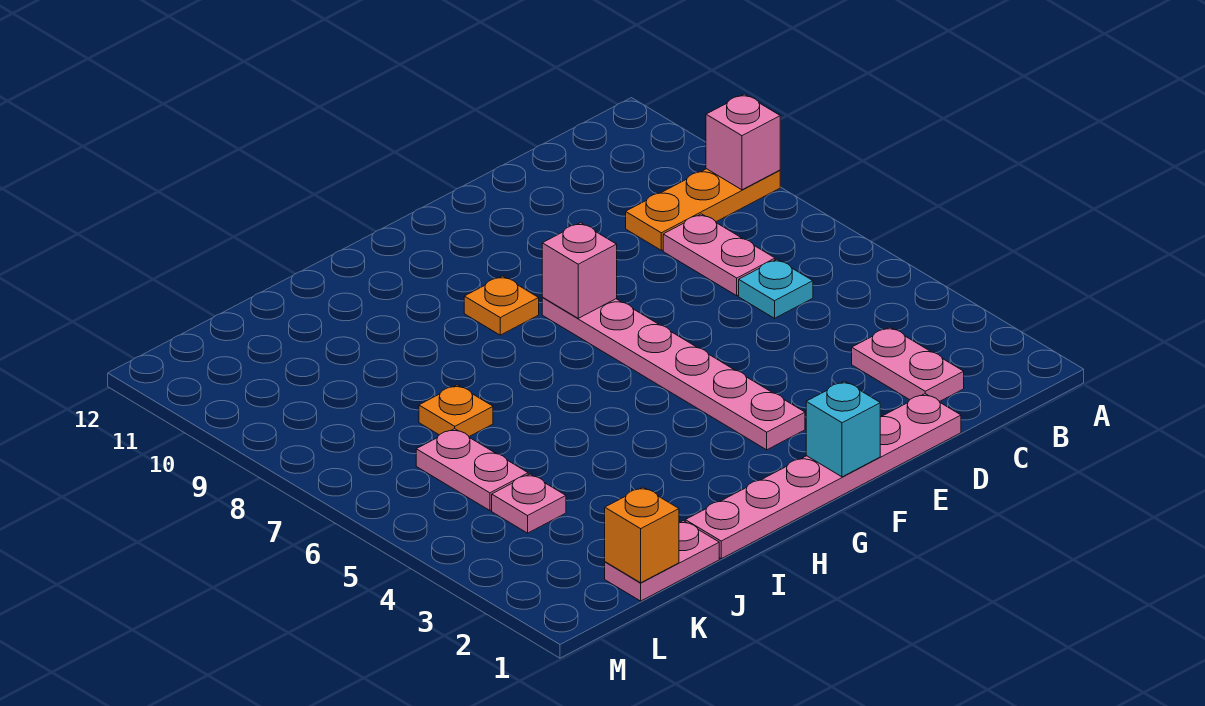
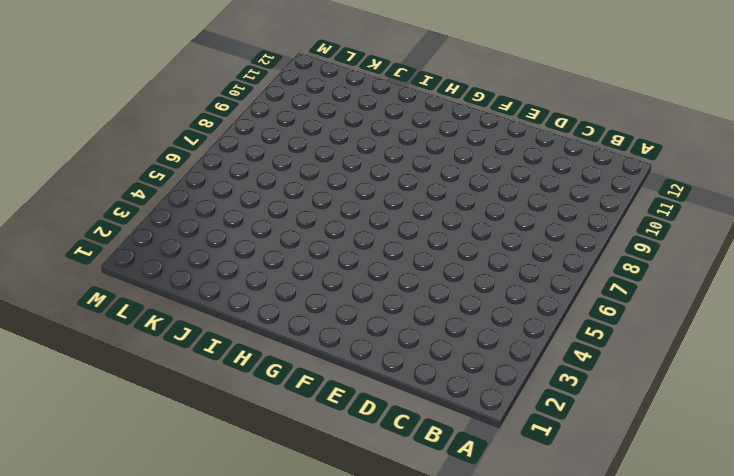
none -> orange 1x3 plate [626,169,780,250]
none -> pink 1x2 plate [852,327,964,402]
none -> cyan 1x1 plate [739,259,813,318]

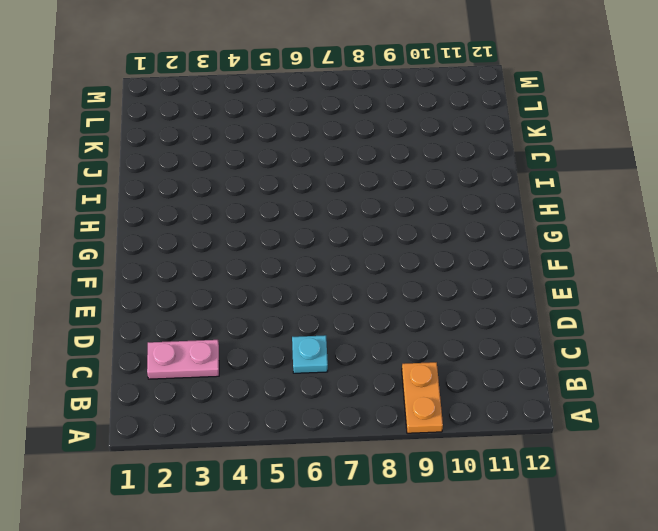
orange 1x2 plate [402,362,443,433] -> orange 1x3 plate [626,169,780,250]
none -> pink 1x2 plate [663,214,775,296]
none -> pink 1x6 plate [685,394,961,559]
none -> pink 1x6 plate [542,298,805,450]

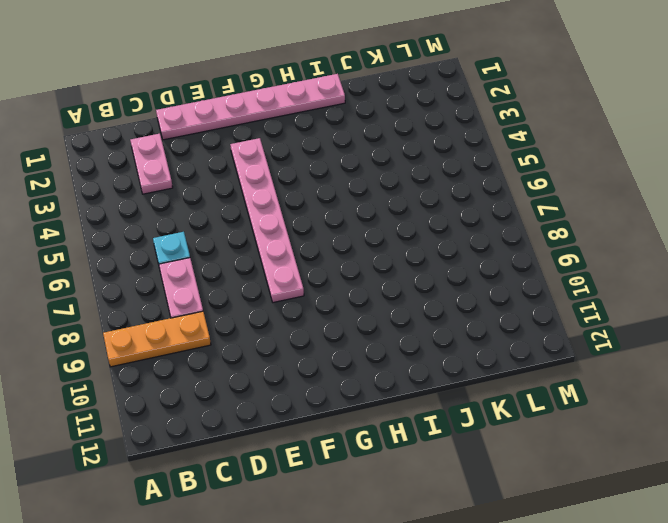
none -> orange 1x1 plate [464,276,539,335]
none -> pink 1x2 plate [605,521,719,601]
none -> orange 1x1 plate [419,385,493,436]

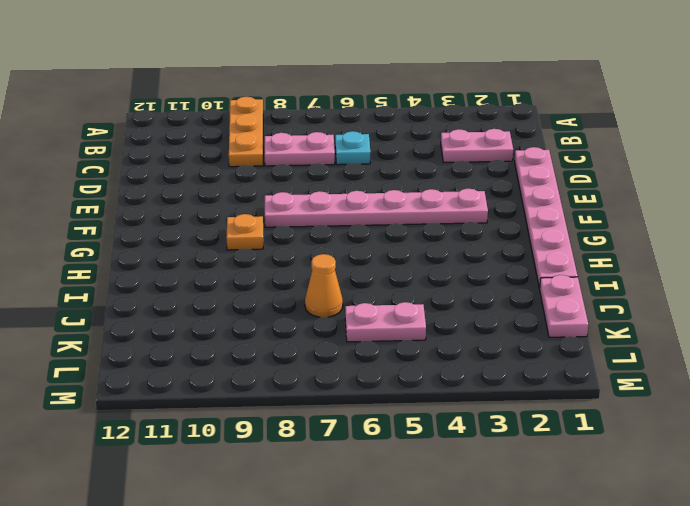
orange 1x1 cone [305,254,343,317] -> orange 1x1 plate [419,385,493,436]
none -> pink 1x1 plate [492,474,566,533]
none -> pink 1x1 brick [706,94,780,190]
none -> cyan 1x1 brick [806,381,880,477]

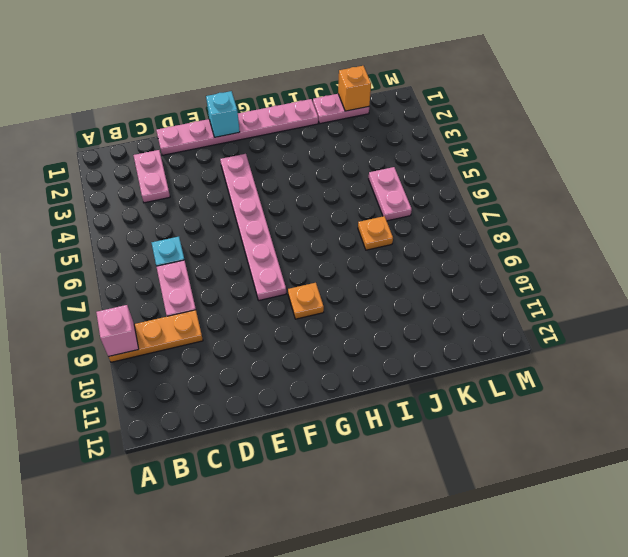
none -> pink 1x1 plate [492,474,566,533]
none -> pink 1x1 brick [542,223,617,318]

